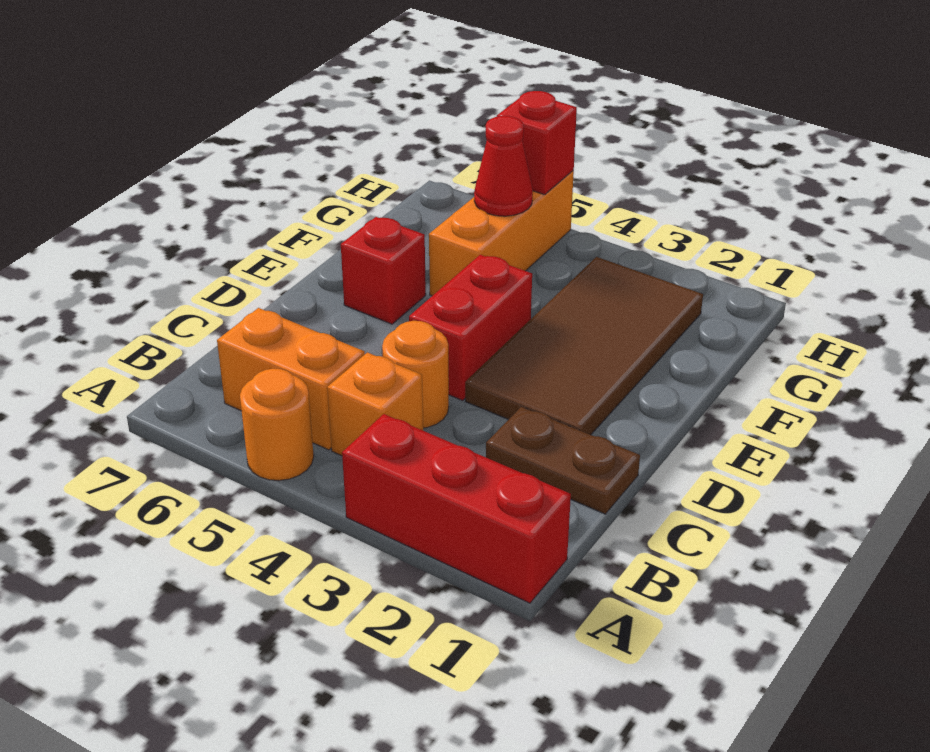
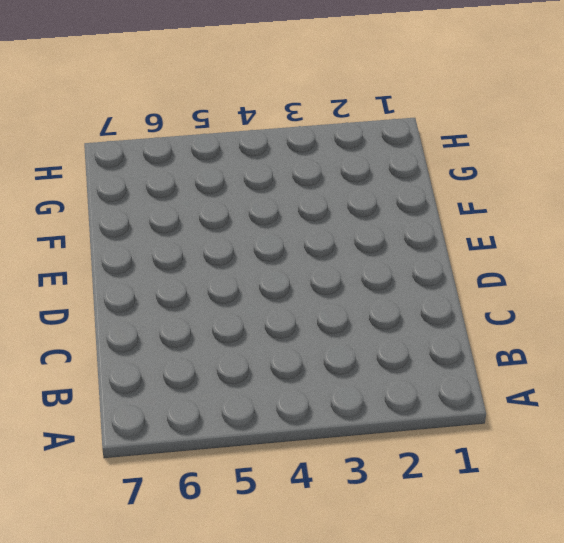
none -> red 1x3 brick [342,414,571,603]
none -> orange 1x1 round brick [240,369,314,481]
none -> orange 1x1 brick [327,352,423,456]

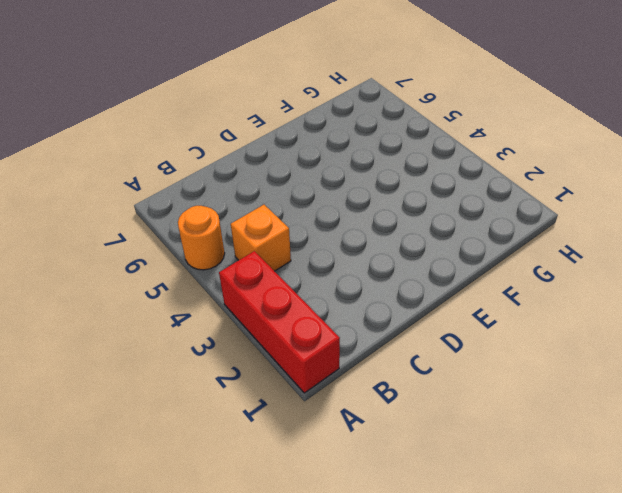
none -> orange 1x2 brick [217,308,365,450]
none -> brown 1x2 plate [486,407,640,514]
none -> orange 1x1 round brick [382,321,449,428]

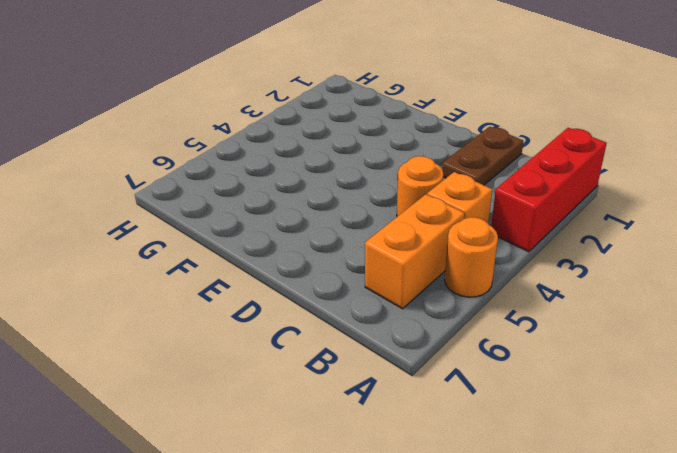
none -> brown 2x4 tile [465,257,703,435]
none -> red 1x2 brick [409,255,532,400]
none -> red 1x1 brick [341,217,426,324]

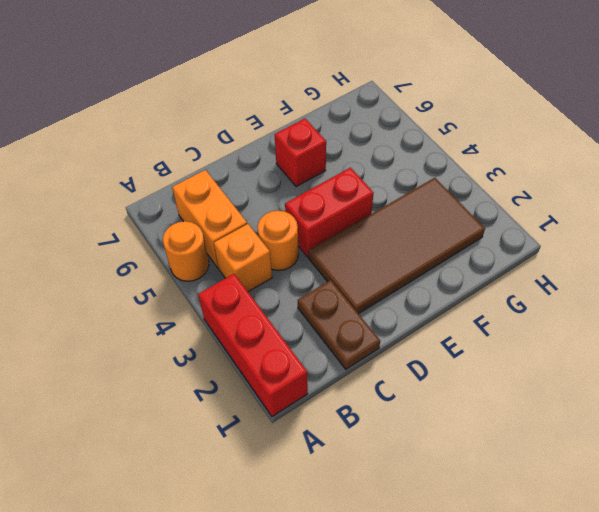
none -> orange 1x3 brick [429,171,574,296]
none -> red 1x1 cone [474,116,533,216]
none -> red 1x1 brick [497,91,577,195]

